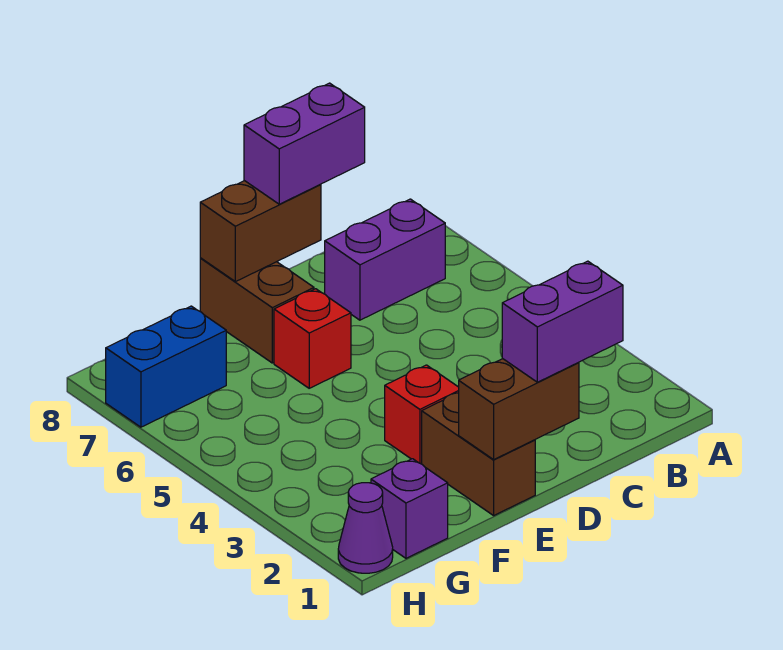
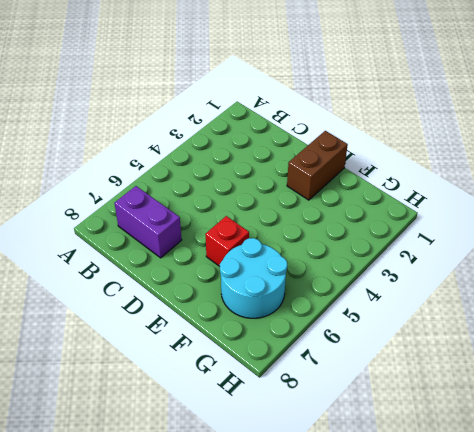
cyan 2x2 round brick [220,238,287,318] -> blue 1x2 brick [106,306,226,427]
none -> red 1x1 brick [385,365,459,464]
none -> brown 1x2 brick [200,258,314,363]
none -> purple 1x1 brick [371,459,448,558]

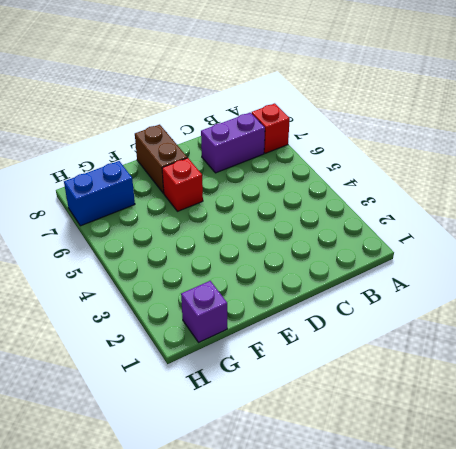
red 1x1 brick [251,103,290,153] -> red 1x1 brick moved to [385,365,459,464]
none -> brown 1x2 brick [422,393,535,515]
none -> purple 1x1 cone [338,483,393,573]
none -> brown 1x2 brick [459,359,579,460]

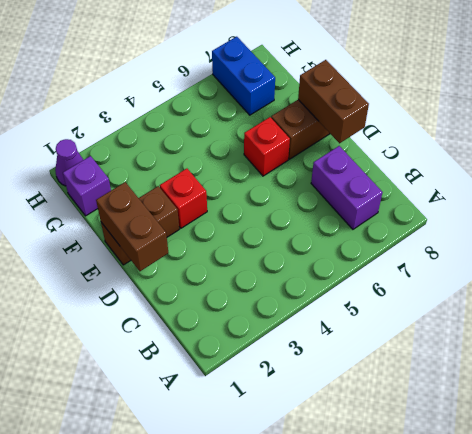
none -> purple 1x2 brick [502,261,623,382]
none -> purple 1x2 brick [244,83,365,204]

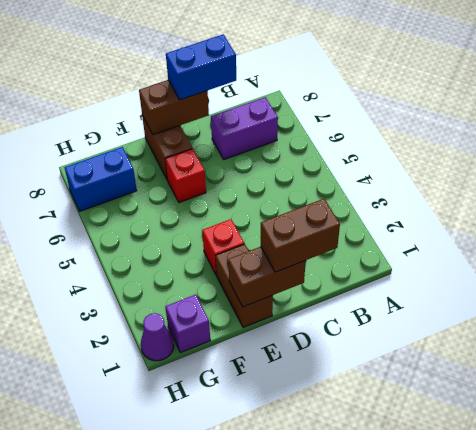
brown 1x2 brick [261,199,340,272] -> purple 1x2 brick [502,261,623,382]
blue 1x2 brick [166,34,236,100] -> purple 1x2 brick [244,83,365,204]

